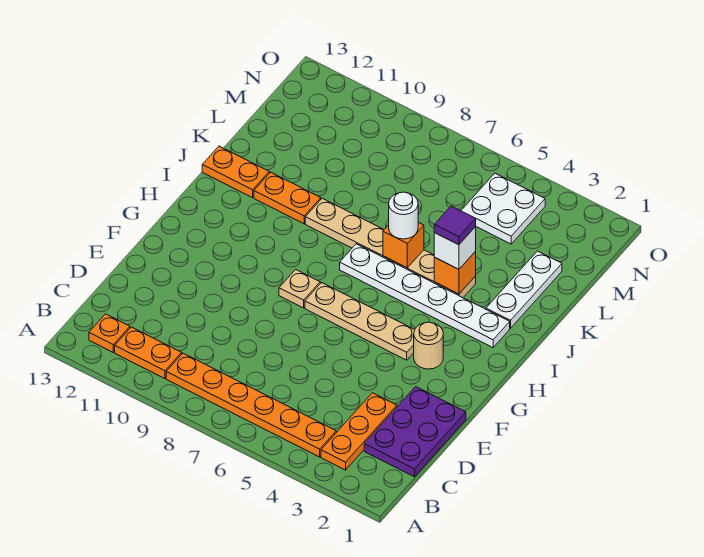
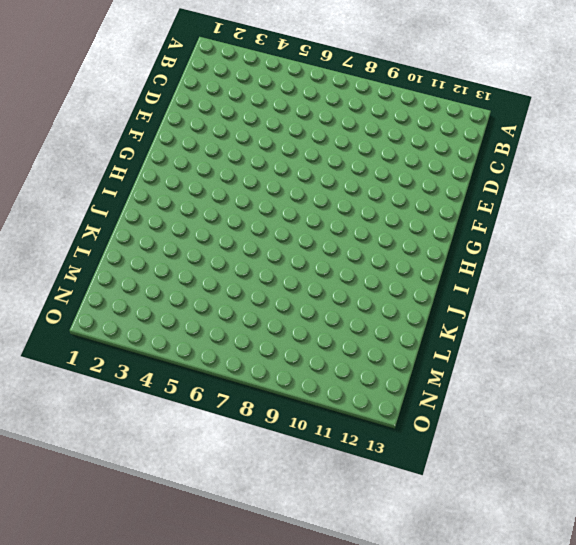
none -> orange 1x3 plate [321,393,397,470]
none -> orange 1x6 plate [166,353,336,457]
none -> orange 1x2 plate [115,327,182,379]

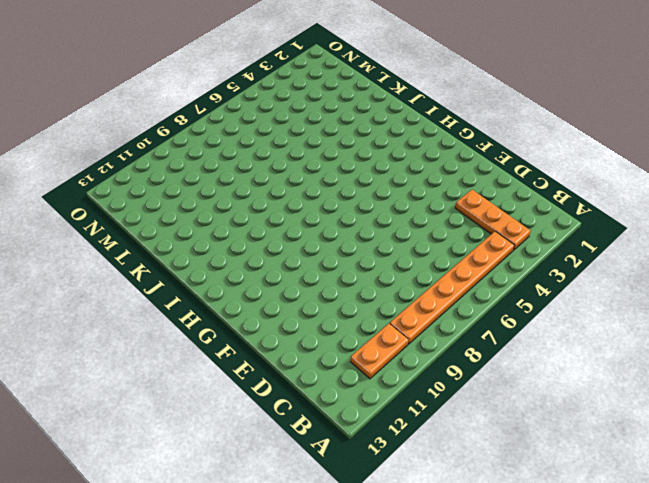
none -> orange 1x1 plate [89,314,130,352]
none -> purple 2x3 plate [364,387,466,477]
none -> tan 1x1 round brick [414,322,443,369]

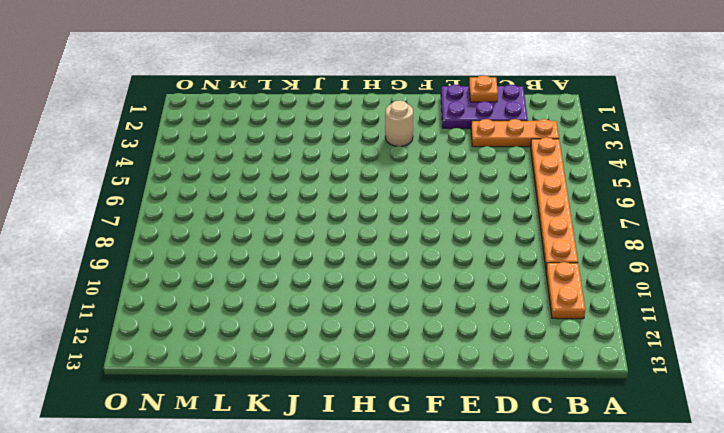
orange 1x1 plate [469,75,498,102] -> orange 1x1 plate moved to [89,314,130,352]
none -> tan 1x4 plate [305,283,414,360]
none -> tan 1x1 plate [279,270,320,308]
none -> white 1x6 plate [340,244,510,348]

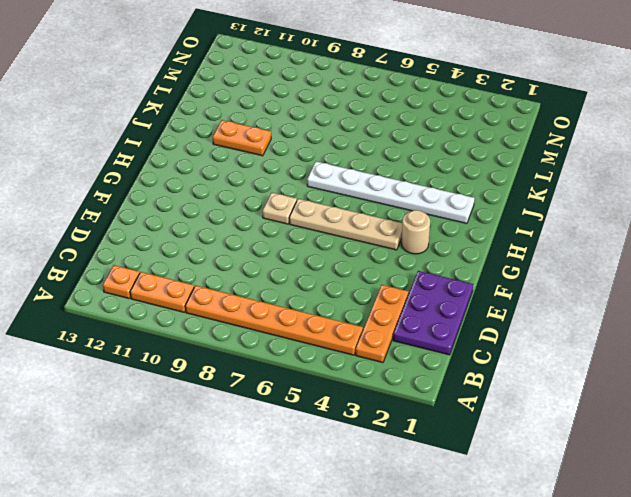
none -> white 1x3 plate [486,251,562,328]
none -> tan 1x6 plate [305,198,476,298]
none -> orange 1x2 plate [202,146,269,198]

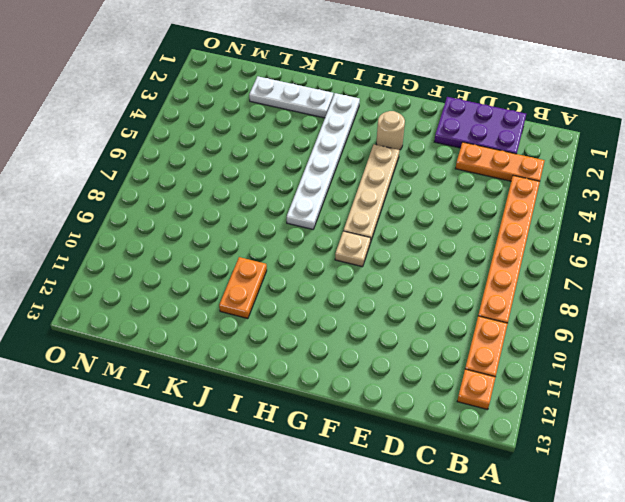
none -> tan 1x6 plate [305,198,476,298]
none -> orange 1x2 plate [202,146,269,198]
none -> white 2x2 plate [461,173,545,244]

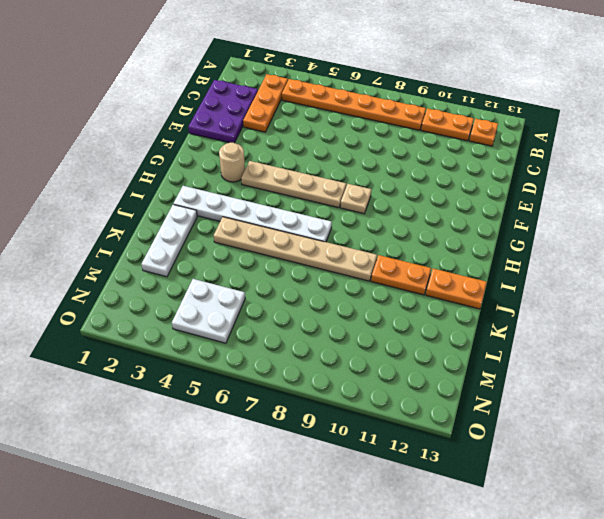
none -> orange 1x1 brick [434,252,476,294]
none -> orange 1x1 brick [383,222,424,268]
none -> white 1x1 brick [434,227,476,269]

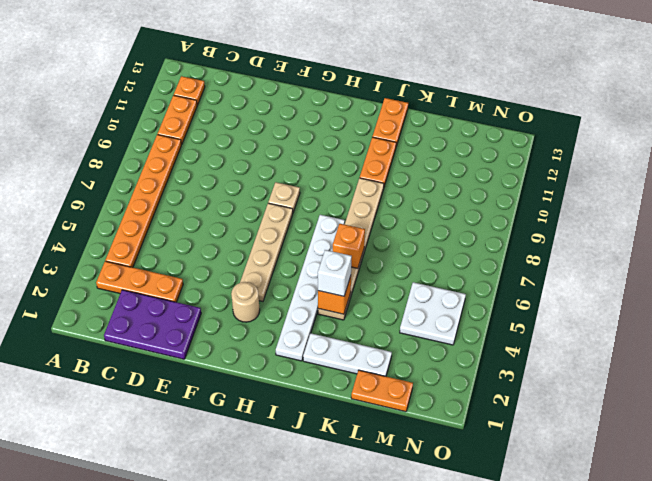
orange 1x2 plate [351,370,413,412] -> none
none -> white 1x1 round brick [389,192,418,239]
none -> purple 1x1 tile [434,206,476,245]

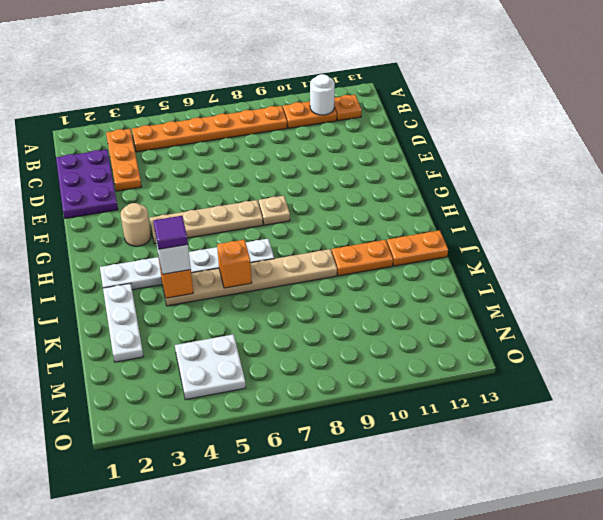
white 1x1 round brick [310,74,335,115] -> white 1x1 round brick moved to [389,192,418,239]

